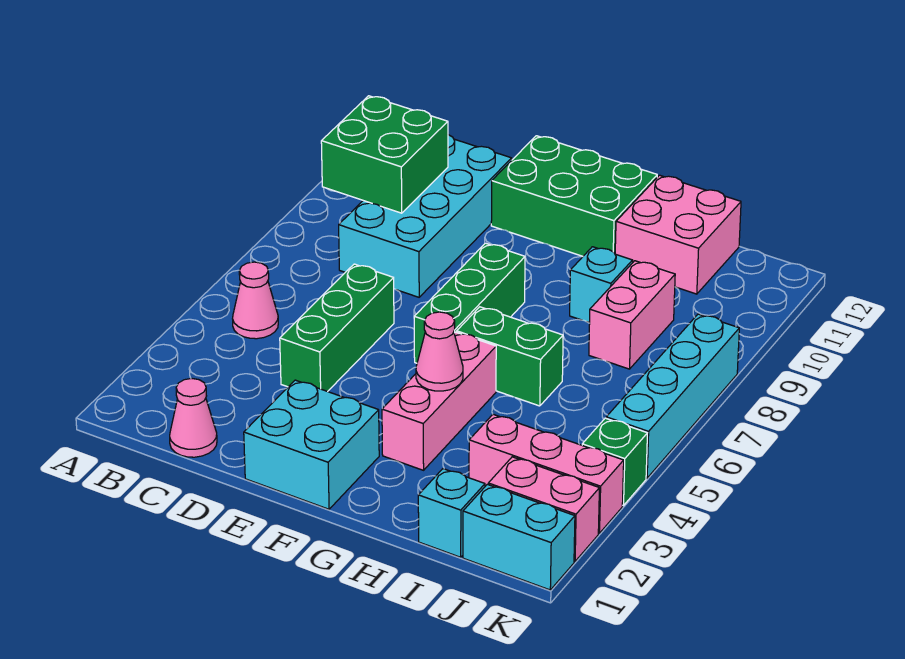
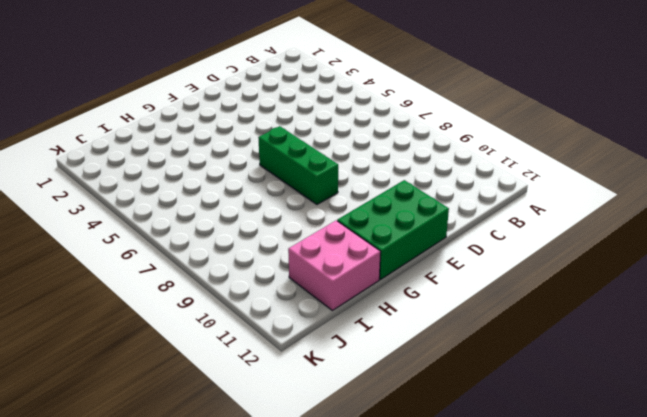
none -> pink 1x1 cone [233,262,278,339]
none -> pink 1x1 cone [170,378,217,457]
none -> cyan 2x4 brick [339,135,512,297]

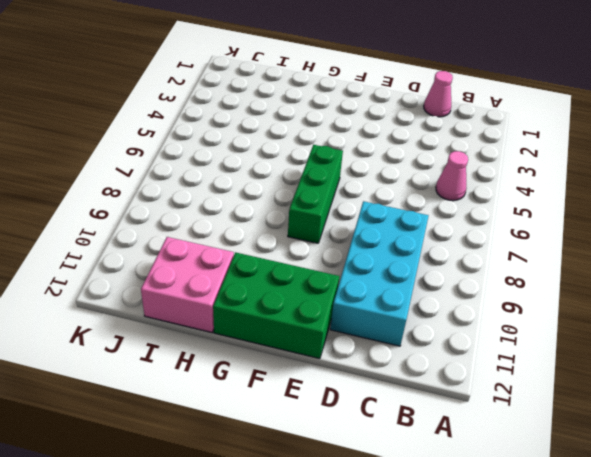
none -> green 1x3 brick [280,264,394,392]
none -> cyan 2x2 brick [244,380,379,509]
none -> pink 1x3 brick [382,332,496,470]

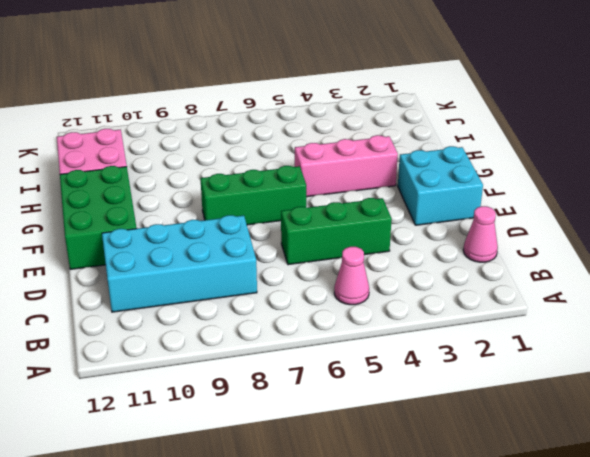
none -> green 1x2 brick [457,307,563,406]
none -> cyan 1x1 brick [570,247,633,323]
none -> cyan 1x1 brick [418,469,485,557]

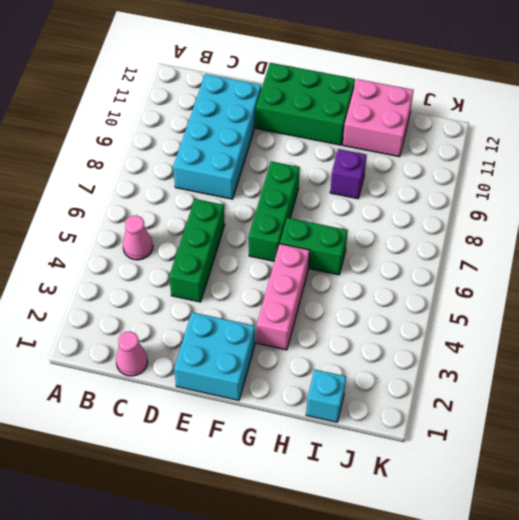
purple 1x1 brick [330,149,367,199] -> cyan 1x1 brick [570,247,633,323]
none -> pink 1x3 brick [469,414,624,533]
none -> pink 1x2 brick [589,261,675,369]
none -> cyan 1x2 brick [463,484,575,590]

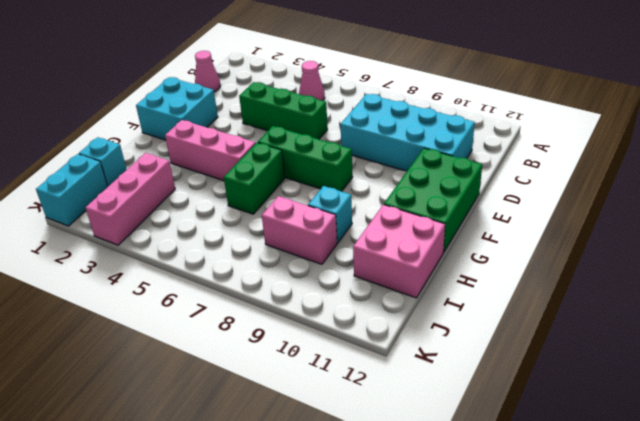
none -> pink 1x2 brick [488,457,599,561]
none -> green 1x1 brick [582,418,647,506]
none -> cyan 1x4 brick [606,314,739,478]

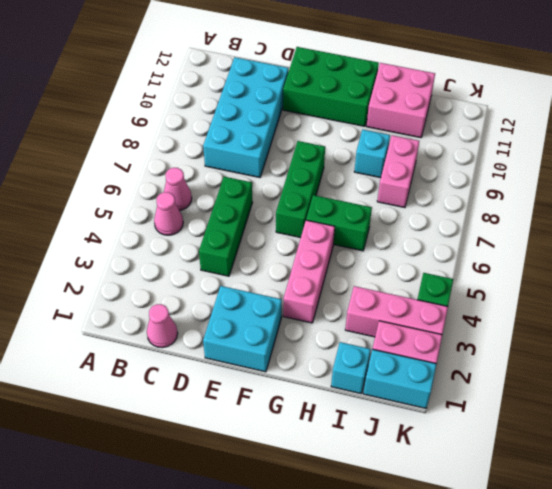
pink 1x1 cone [164,168,192,211] -> pink 1x1 cone moved to [416,312,463,391]
none -> cyan 1x4 brick [606,314,739,478]
none -> green 2x2 brick [321,96,448,213]

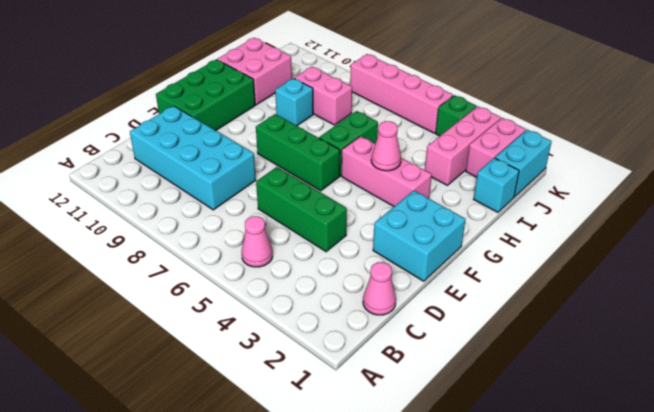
pink 1x4 brick [350,54,453,133] -> cyan 1x4 brick [606,314,739,478]
none -> green 2x2 brick [321,96,448,213]

